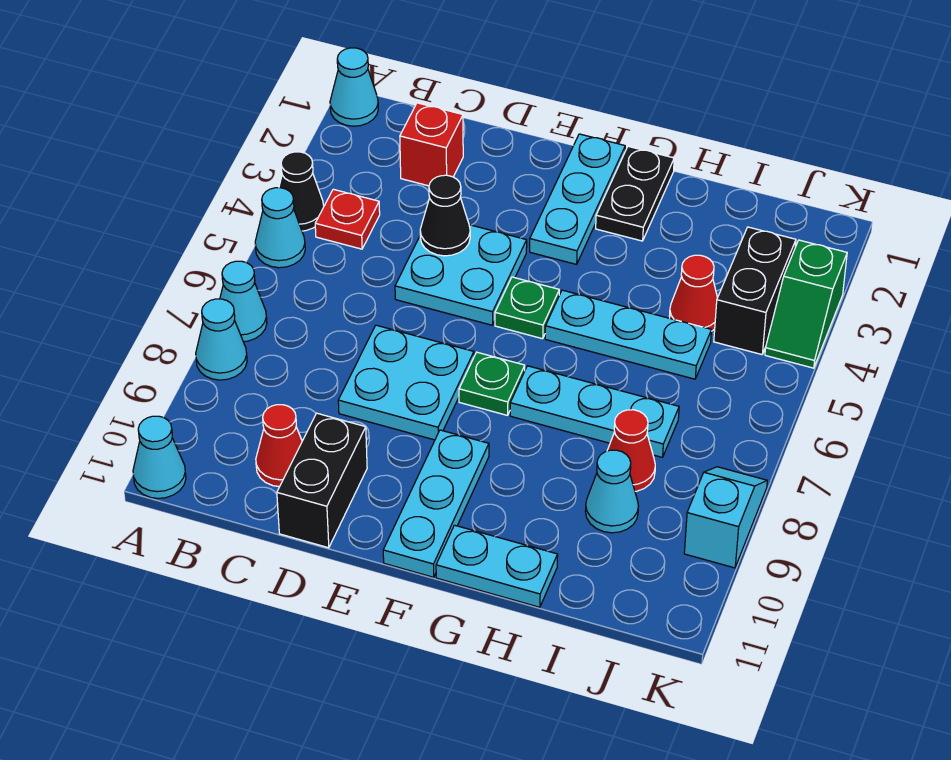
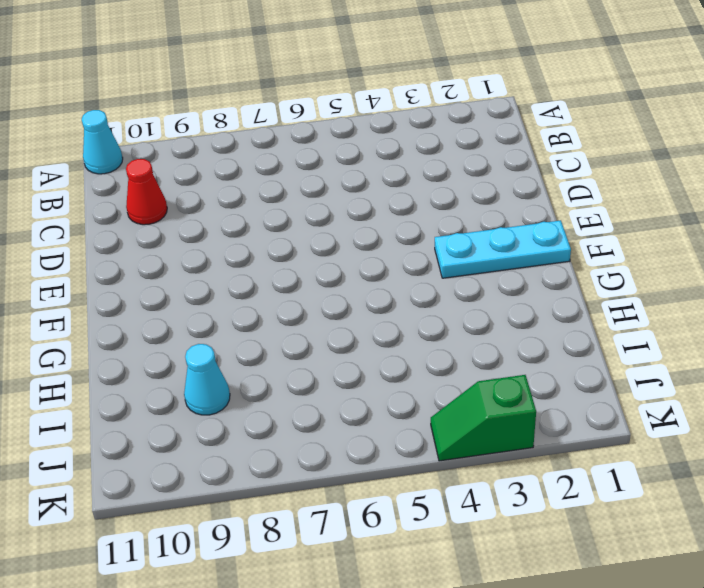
none -> cyan 1x1 cone [330,48,378,126]
none -> black 1x1 cone [279,152,324,231]
none -> cyan 1x1 cone [255,188,305,268]

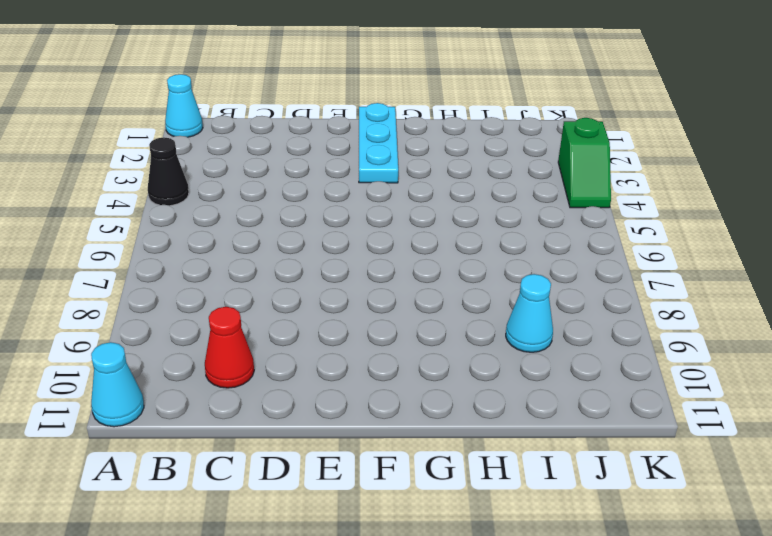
none -> cyan 1x1 cone [255,188,305,268]
none -> cyan 1x1 cone [220,261,267,342]
none -> cyan 1x1 cone [196,299,247,380]

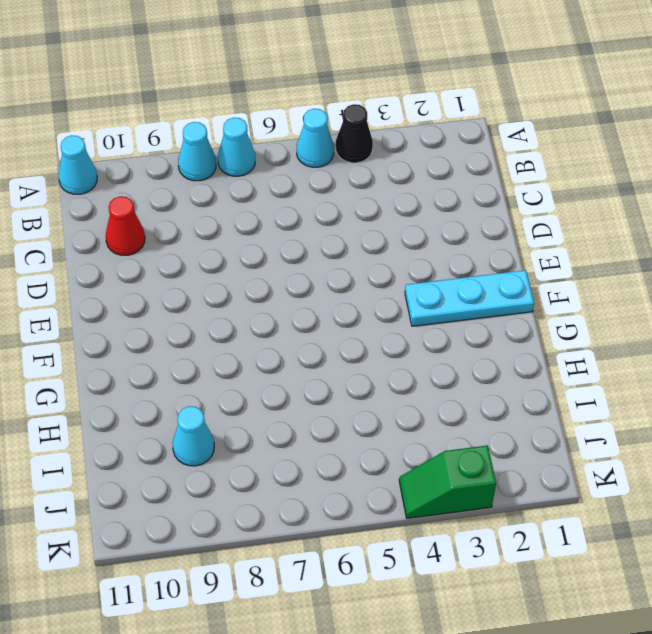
none -> cyan 1x1 cone [330,48,378,126]
none -> red 1x1 plate [315,189,380,249]
none -> red 1x1 brick [400,103,463,186]

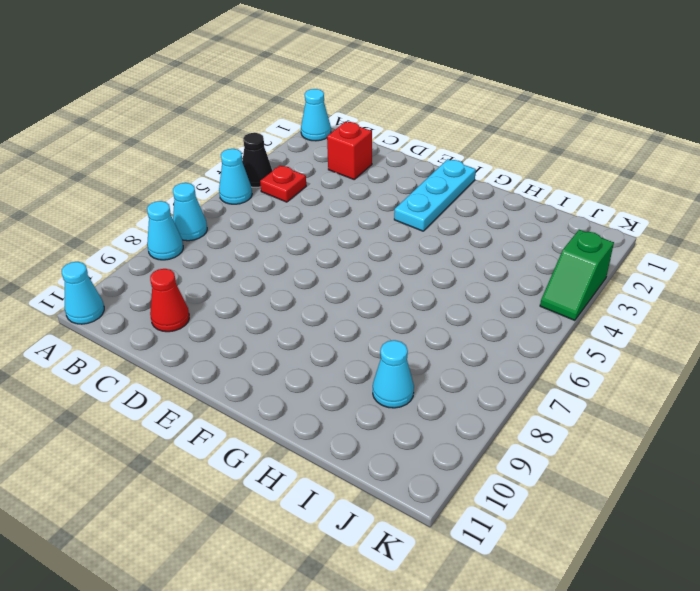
none -> cyan 2x2 plate [395,225,527,325]
none -> cyan 2x2 plate [338,325,474,440]
none -> black 1x2 brick [277,413,367,548]

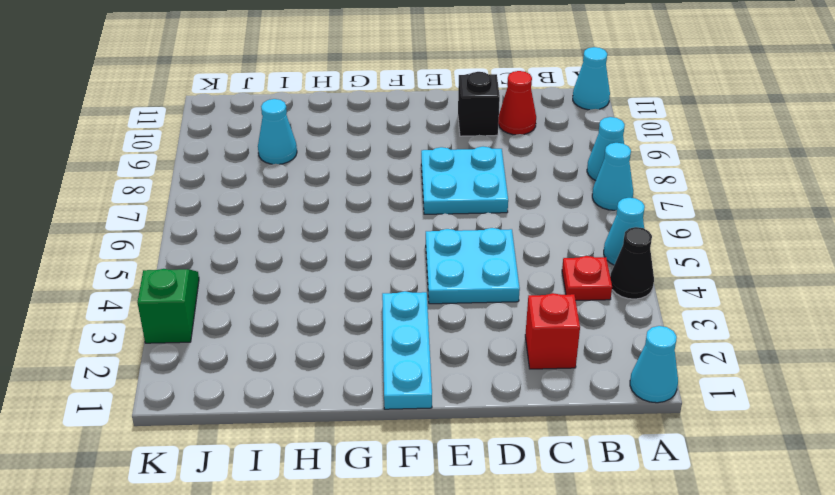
black 1x1 brick [458,72,500,136] -> black 1x2 brick [277,413,367,548]
none -> green 1x1 plate [495,277,559,339]
none -> green 1x1 plate [459,352,525,415]
none -> cyan 1x3 plate [383,430,489,577]

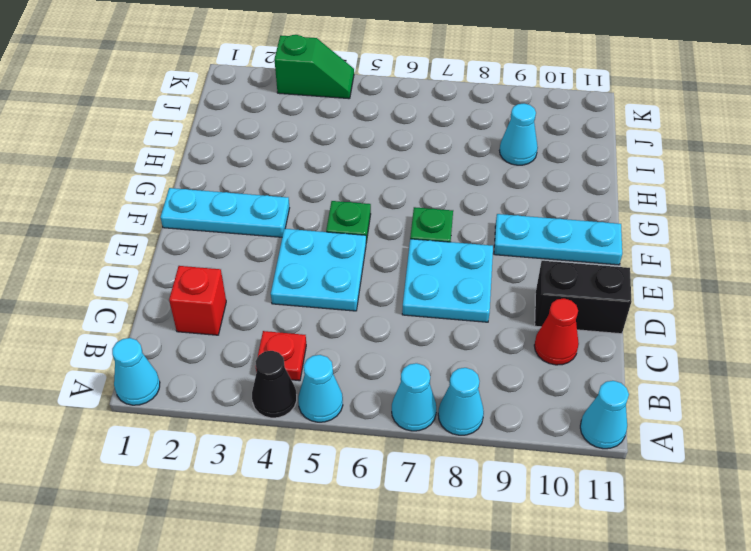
none -> black 1x2 plate [596,146,674,241]
none -> cyan 1x3 plate [545,290,711,379]
none -> cyan 1x3 plate [510,366,679,457]

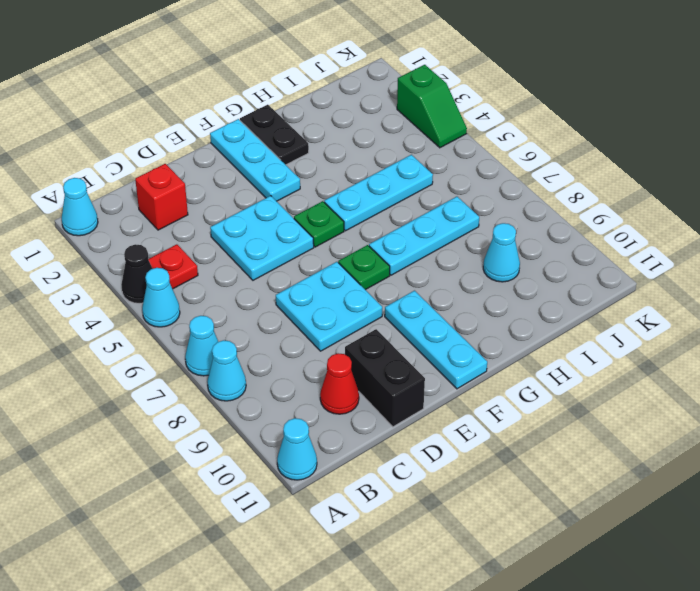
none -> cyan 1x2 plate [436,525,558,607]
none -> red 1x1 cone [669,255,717,331]
none -> red 1x1 cone [607,410,655,491]

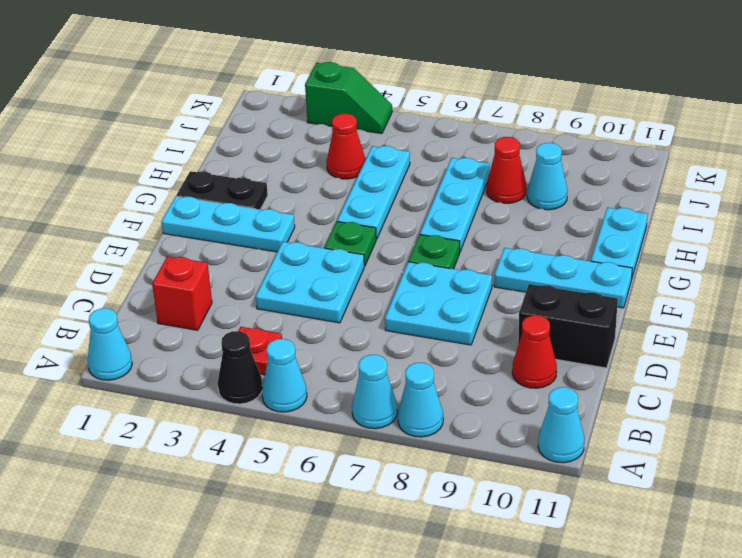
none -> black 1x2 brick [714,227,796,354]
none -> cyan 1x2 slope [684,467,767,568]
none -> black 1x1 cone [420,175,470,256]

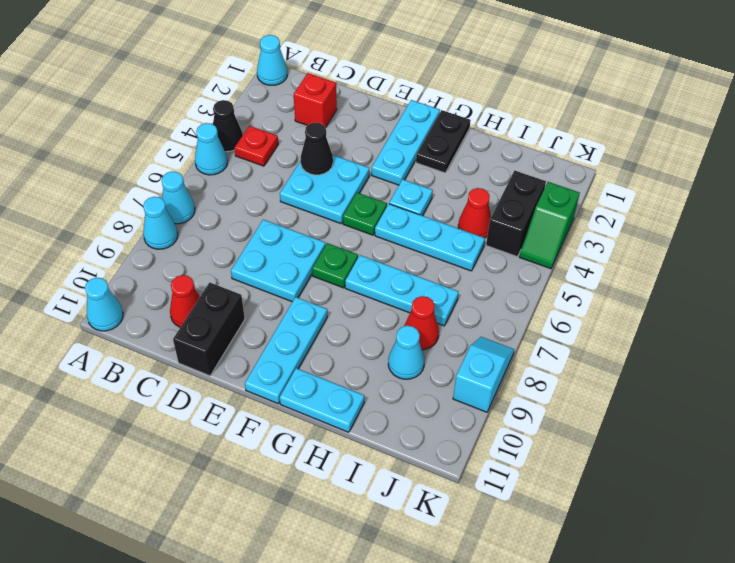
cyan 1x1 plate [389,179,433,216] -> none

